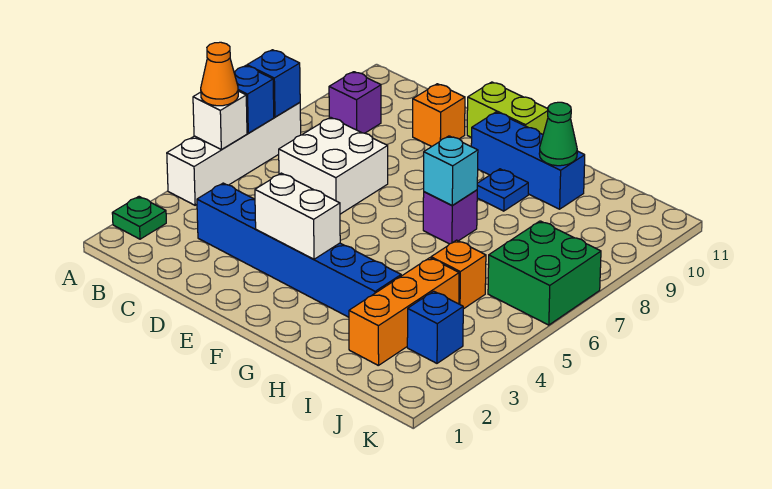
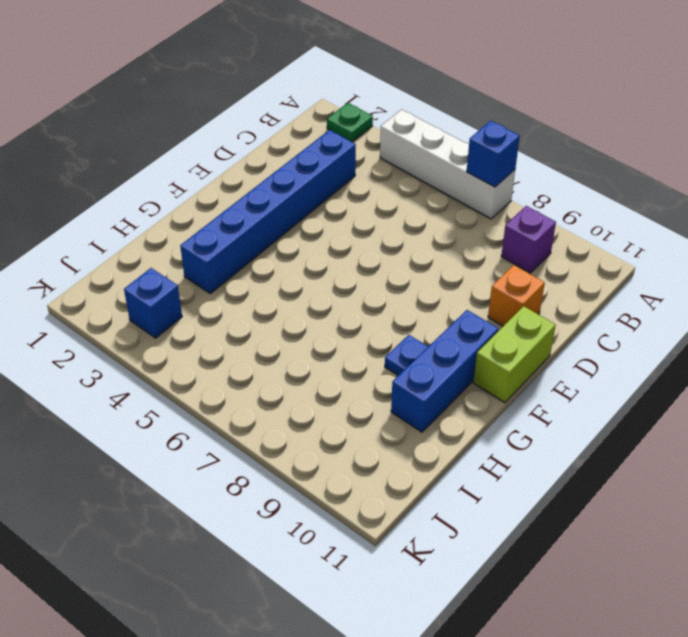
none -> white 2x2 brick [279,117,388,214]
none -> purple 1x1 brick [423,190,477,244]
none -> orange 1x3 brick [349,258,459,366]

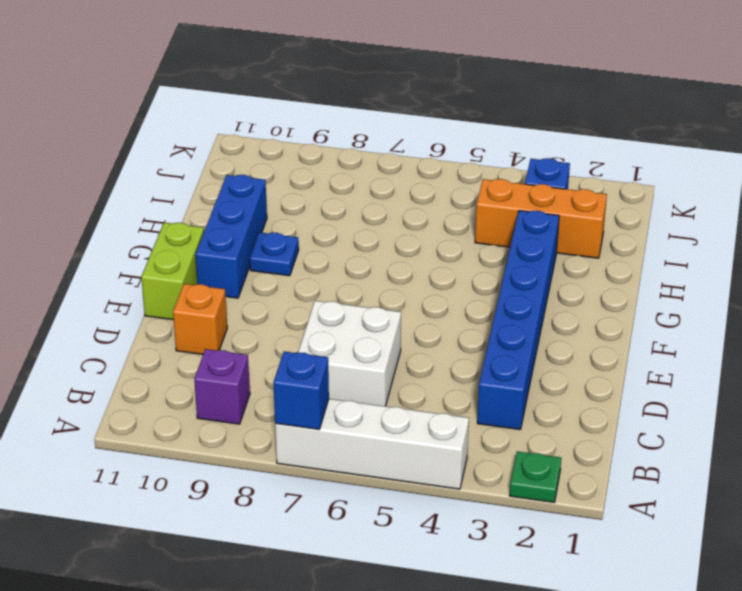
none -> purple 1x1 brick [423,190,477,244]
none -> orange 1x1 brick [431,240,486,309]
none -> green 2x2 brick [488,221,601,325]

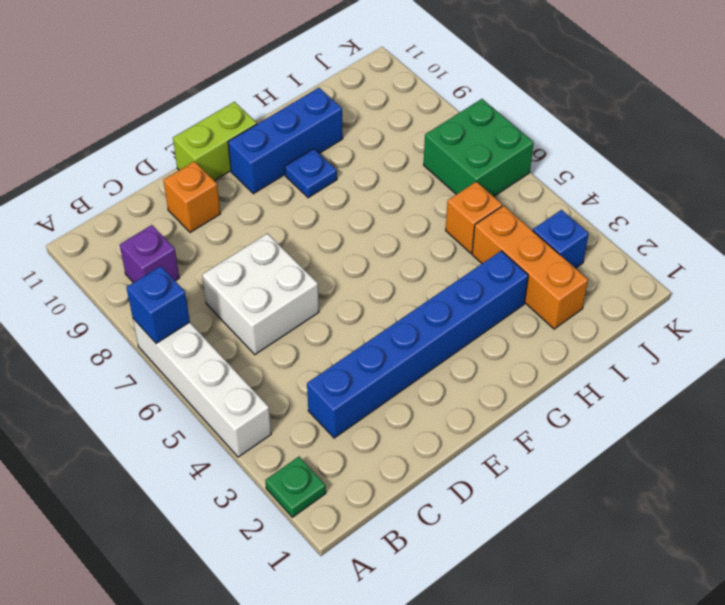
none -> purple 1x1 brick [423,190,477,244]
none -> white 1x1 brick [193,91,247,149]
none -> blue 1x1 brick [234,66,274,133]

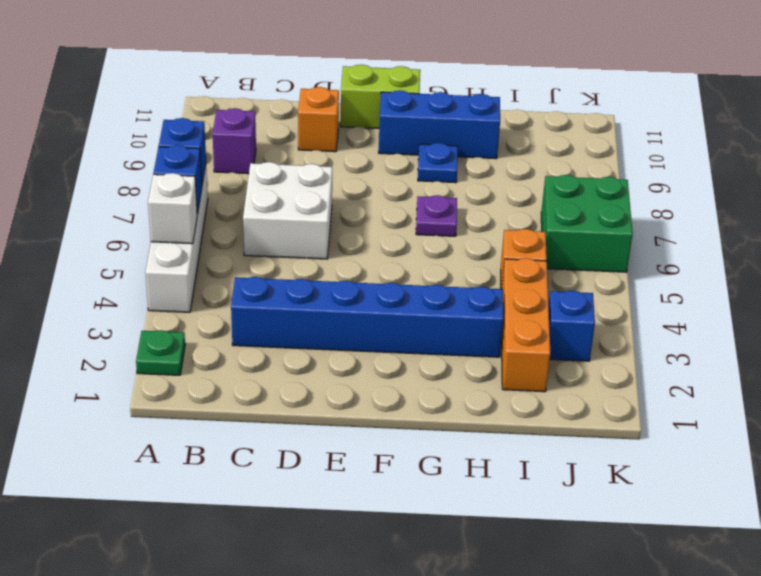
purple 1x1 plate [416,195,457,236] -> purple 1x1 brick [423,190,477,244]
none -> white 1x2 brick [255,173,340,259]
none -> cyan 1x1 brick [424,136,478,206]
none -> green 1x1 cone [539,102,577,166]

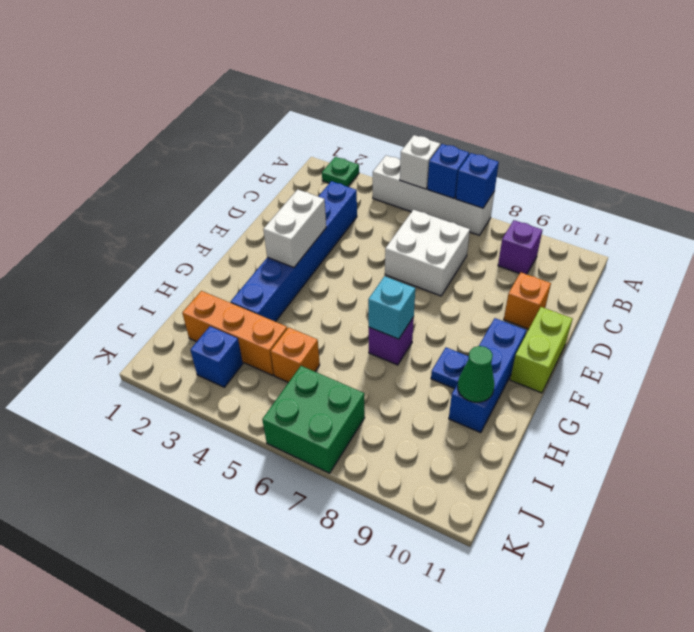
none -> orange 1x1 cone [201,42,238,106]

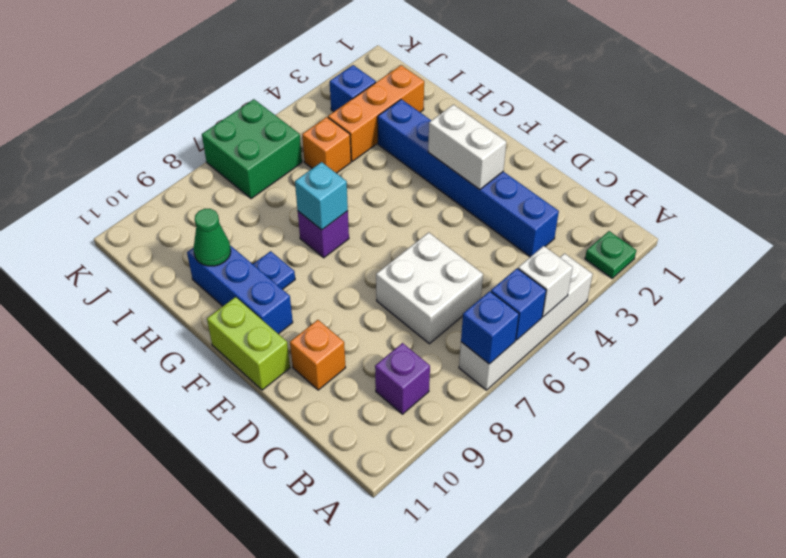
none -> orange 1x1 cone [201,42,238,106]

